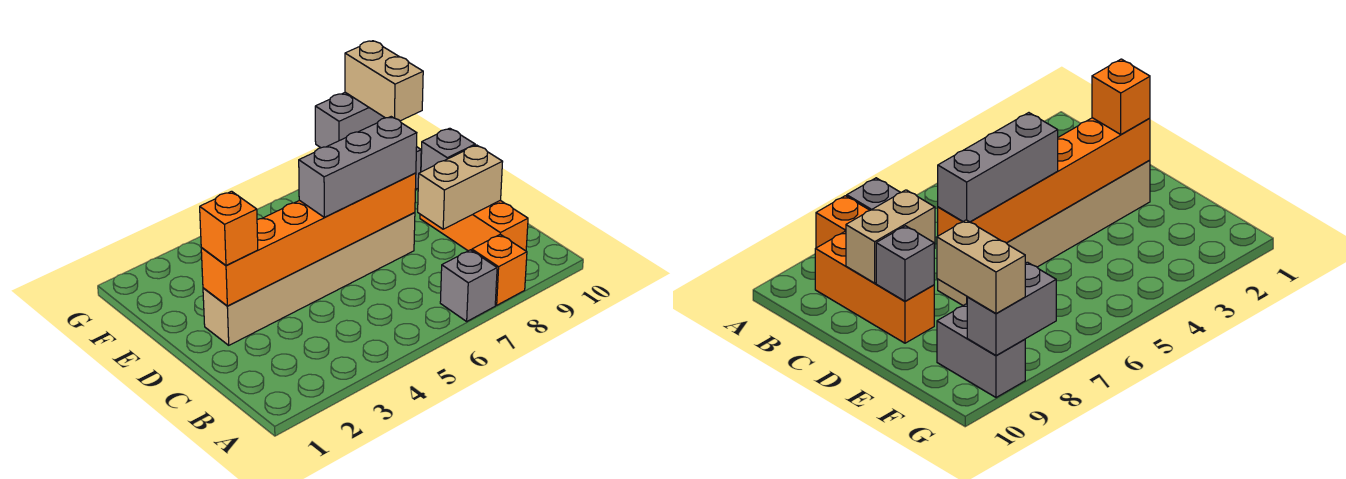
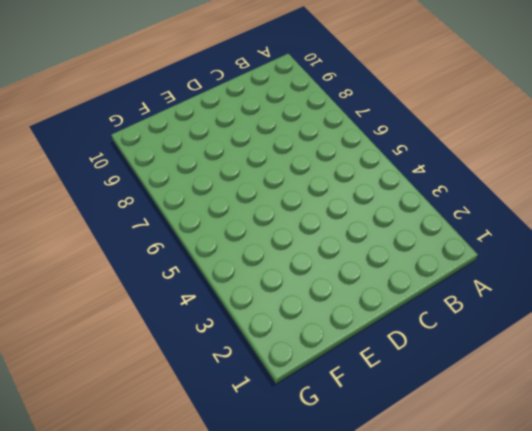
none -> grey 1x1 brick [440,250,497,321]
none -> orange 1x1 brick [472,234,527,305]
none -> orange 1x3 brick [420,200,528,251]

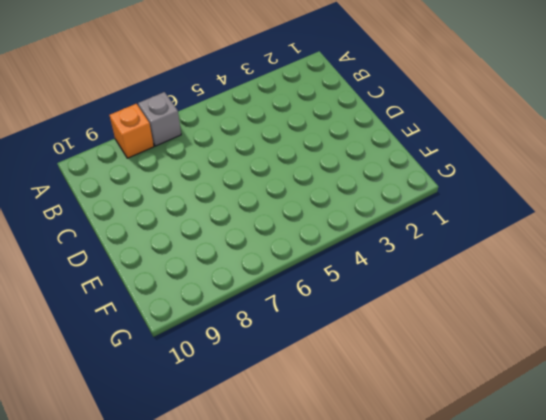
none -> orange 1x3 brick [420,200,528,251]
none -> tan 1x6 brick [203,213,415,345]
none -> grey 1x2 brick [937,304,1025,398]

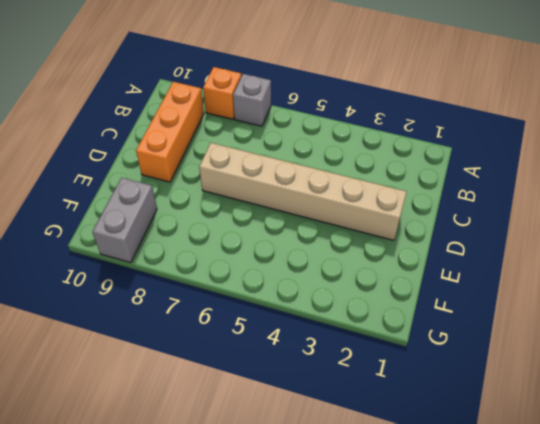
none -> tan 1x2 brick [418,145,503,229]
none -> orange 1x6 brick [201,173,416,306]
none -> grey 1x1 brick [421,128,475,172]

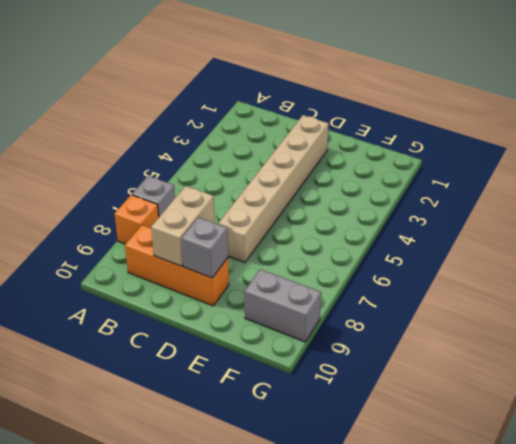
none -> orange 1x6 brick [201,173,416,306]
none -> grey 1x2 brick [315,92,385,148]
none -> orange 1x1 brick [200,191,258,265]

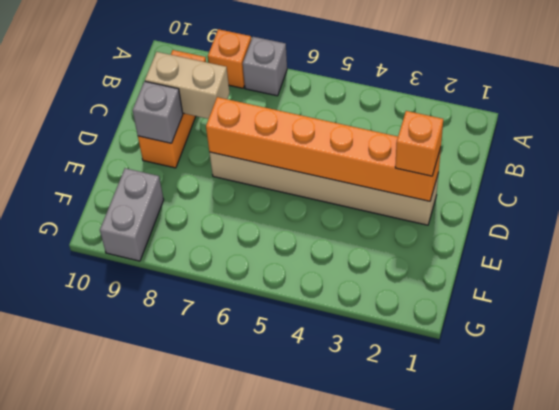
none -> grey 1x2 brick [315,92,385,148]
none -> grey 1x3 brick [299,117,417,217]
none -> tan 1x2 brick [345,41,423,121]

